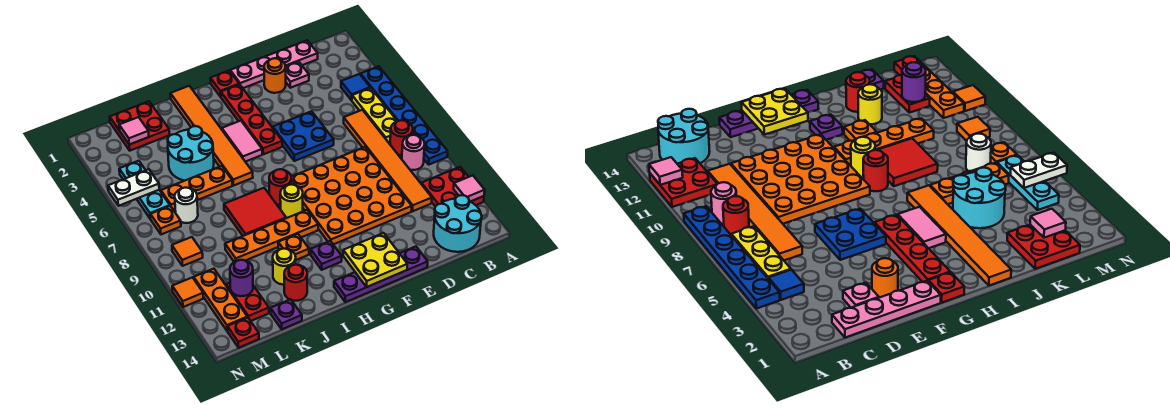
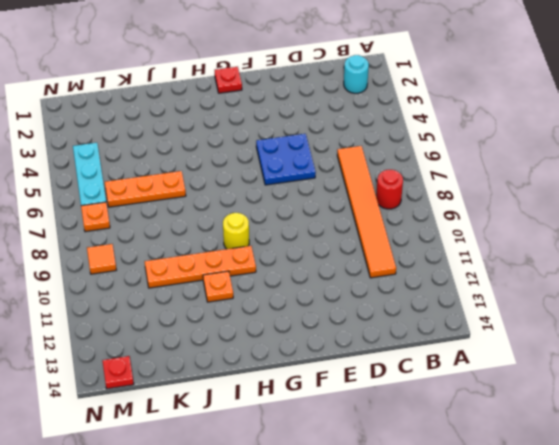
cyan 1x1 round brick [344,55,369,93] -> none
none -> blue 1x6 plate [361,66,448,165]
none -> red 2x2 plate [421,167,484,207]
none -> blue 1x1 tile [341,74,370,100]
none -> yellow 1x3 plate [352,88,397,142]

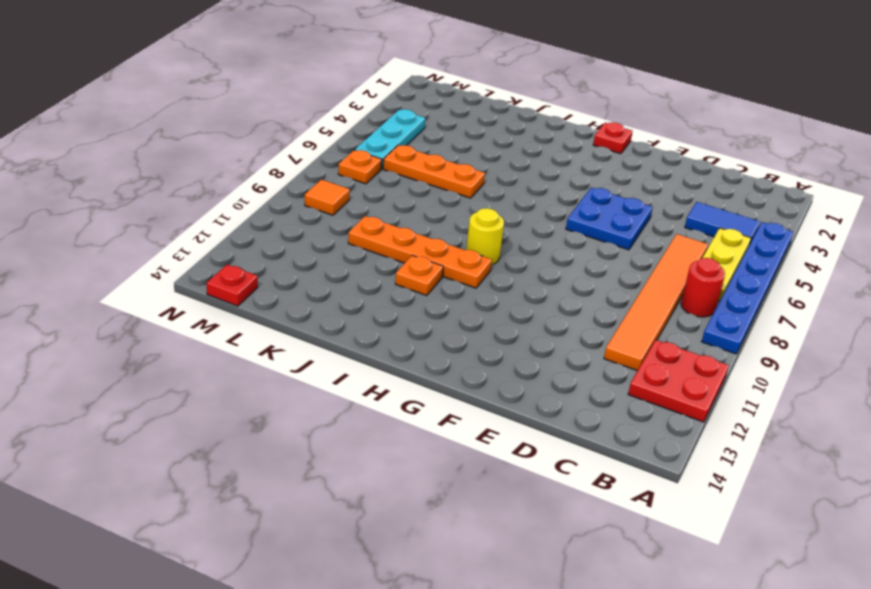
blue 1x2 tile [685,202,760,243] -> blue 1x1 tile [341,74,370,100]
none -> pink 1x1 round brick [402,135,425,170]
none -> cyan 2x2 round brick [434,195,482,252]
none -> pink 1x4 plate [230,40,318,88]
none -> pink 1x1 plate [285,61,309,88]

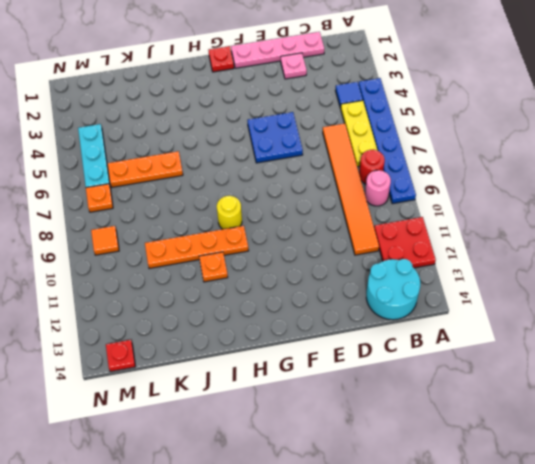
none -> orange 4x4 plate [291,147,412,244]
none -> orange 1x1 round brick [264,58,286,93]
none -> purple 1x4 plate [334,247,428,302]
none -> red 1x4 plate [221,84,282,154]

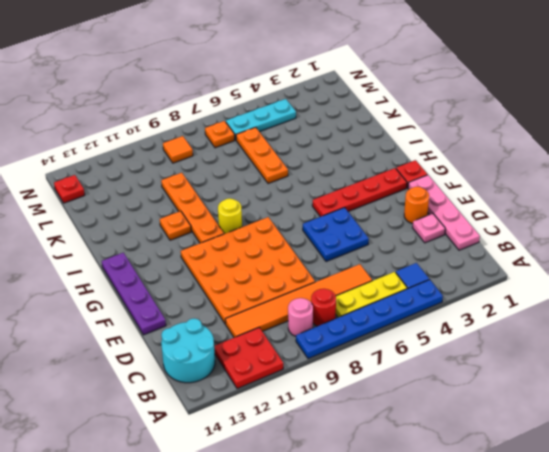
none -> pink 1x2 tile [222,121,262,162]
none -> red 1x1 round brick [269,169,291,205]
none -> purple 1x1 plate [311,241,342,270]
none -> orange 1x6 tile [170,86,253,186]

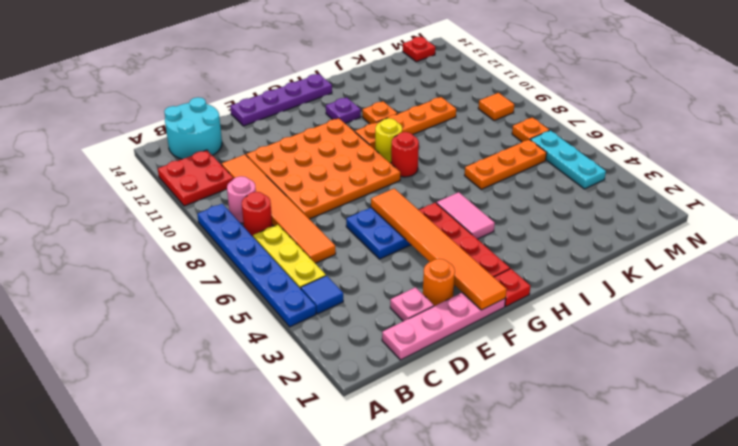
orange 1x6 tile [371,188,507,310] -> orange 1x6 tile moved to [170,86,253,186]
none -> red 2x2 tile [224,188,286,236]
none -> cyan 2x2 round brick [168,126,214,181]
none -> yellow 1x1 round brick [273,249,296,285]
none -> red 1x1 round brick [284,265,307,301]

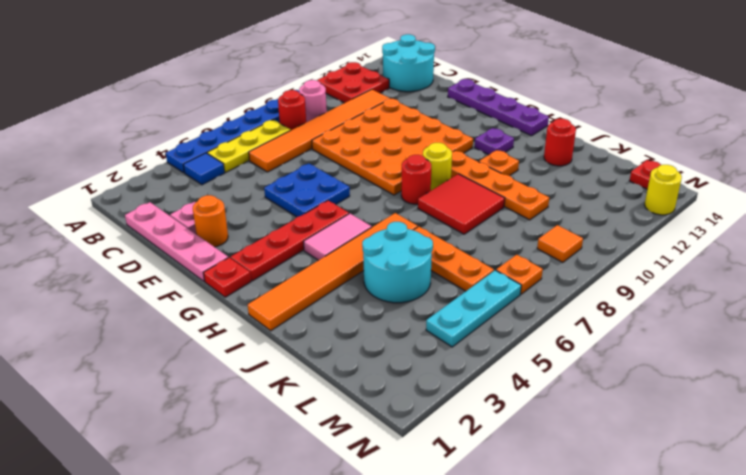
yellow 1x1 round brick [645,165,682,215] -> yellow 1x1 round brick moved to [273,249,296,285]
none -> red 2x2 plate [110,101,170,151]
none -> purple 1x1 plate [270,299,302,329]
none -> white 1x1 round brick [175,188,198,223]
none -> red 1x2 plate [226,283,269,321]

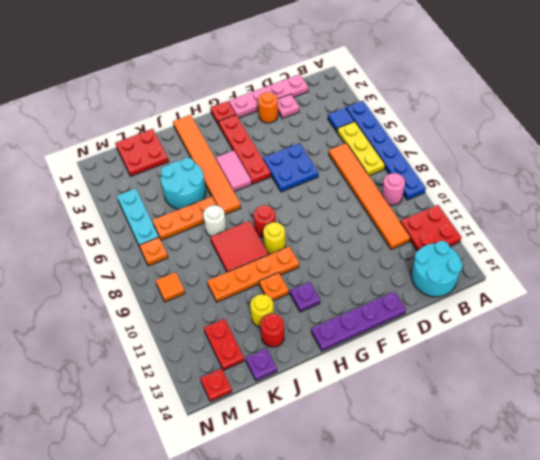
white 1x1 round brick [203,205,226,237] -> white 1x1 round brick moved to [175,188,198,223]
none -> red 1x1 round brick [390,120,413,155]
none -> orange 4x4 plate [291,147,412,244]
none -> orange 1x3 plate [194,269,247,331]
none -> orange 1x1 tile [172,277,203,307]

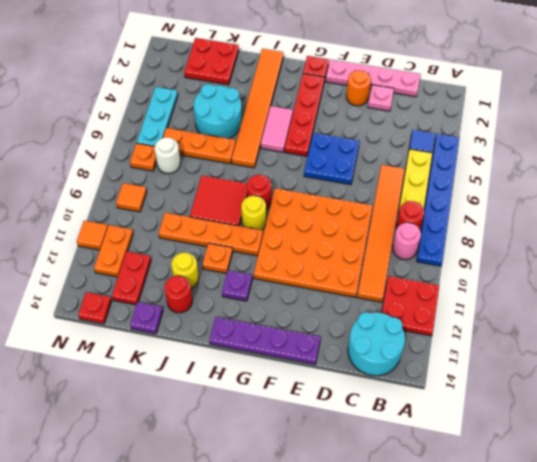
orange 1x2 plate [94,225,133,277] -> orange 1x3 plate [194,269,247,331]
none -> pink 1x1 tile [454,175,485,202]
none -> yellow 2x2 plate [343,233,407,287]
none -> pink 1x1 tile [119,117,149,145]
none -> purple 1x1 round brick [230,260,253,296]

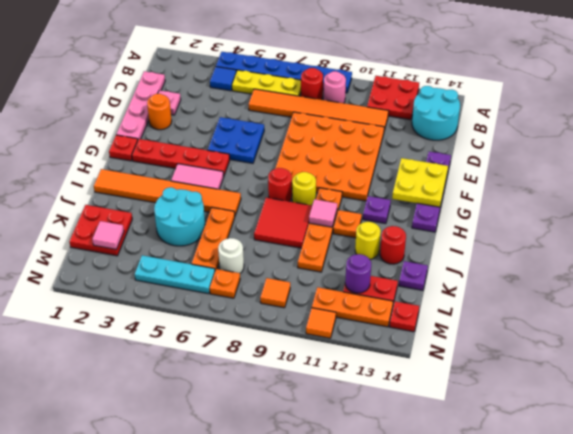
pink 1x1 tile [309,199,337,227] -> pink 1x1 tile moved to [454,175,485,202]
none -> white 1x2 plate [108,169,159,206]

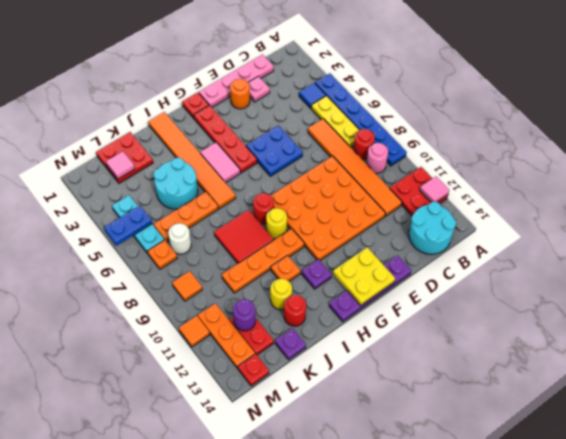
blue 1x2 plate [104,205,152,246] -> white 1x2 plate [108,169,159,206]

